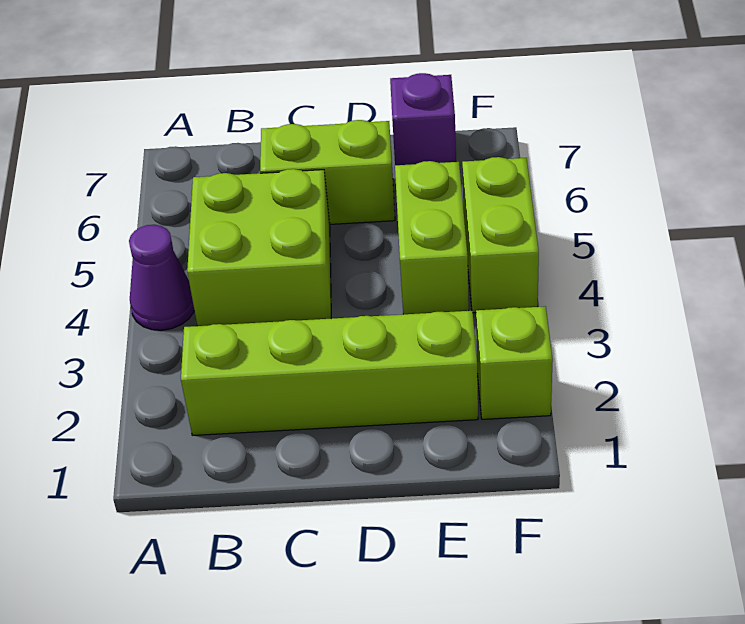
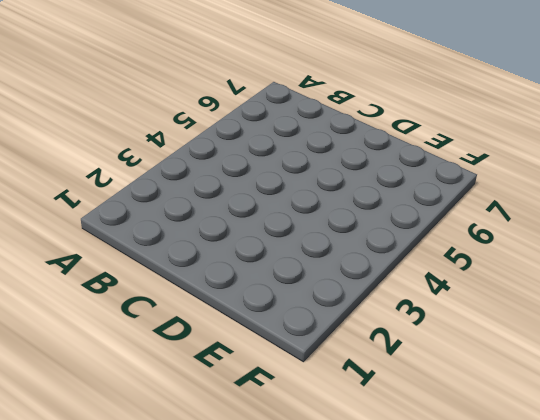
none -> purple 1x1 cone [129,225,194,330]
none -> lime 1x4 brick [181,311,478,435]

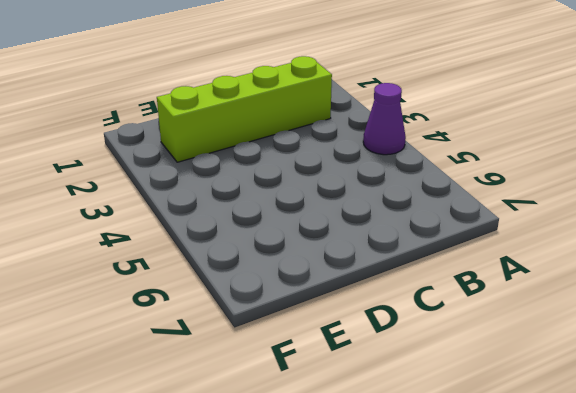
none -> lime 2x2 brick [187,169,331,326]
none -> lime 1x2 brick [260,120,395,224]

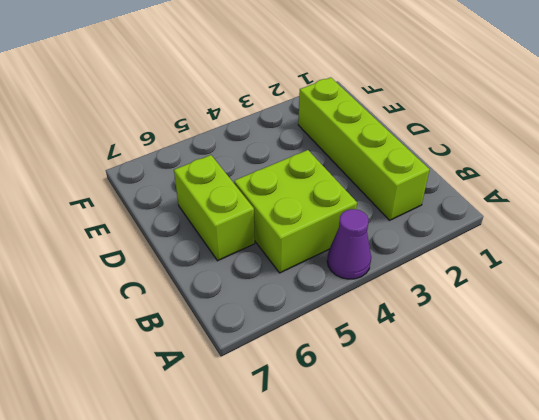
none -> lime 1x2 brick [395,161,469,314]
none -> purple 1x1 brick [390,73,456,165]

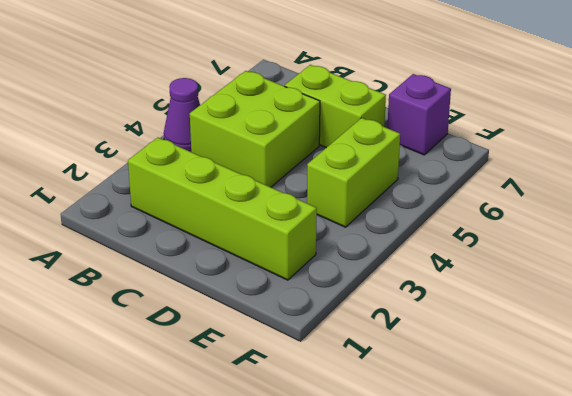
none -> lime 1x1 brick [476,306,553,419]
none -> lime 1x2 brick [462,157,539,313]

